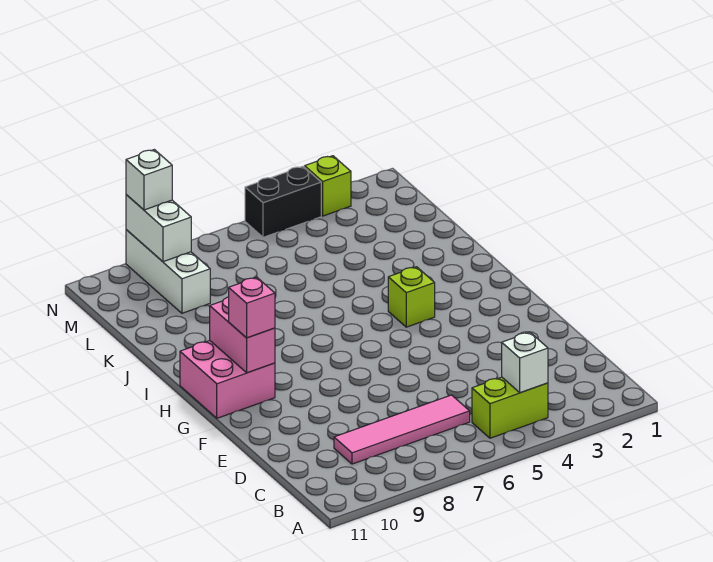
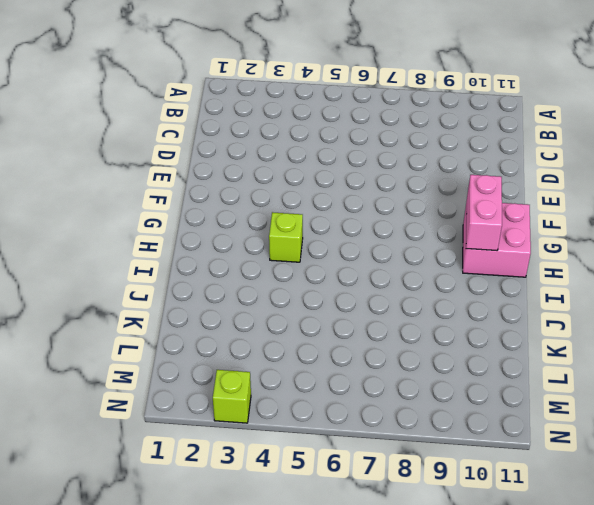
none -> lime 1x2 brick [472,377,548,438]
none -> pink 1x4 tile [334,395,470,464]
none -> white 1x3 brick [126,230,210,313]

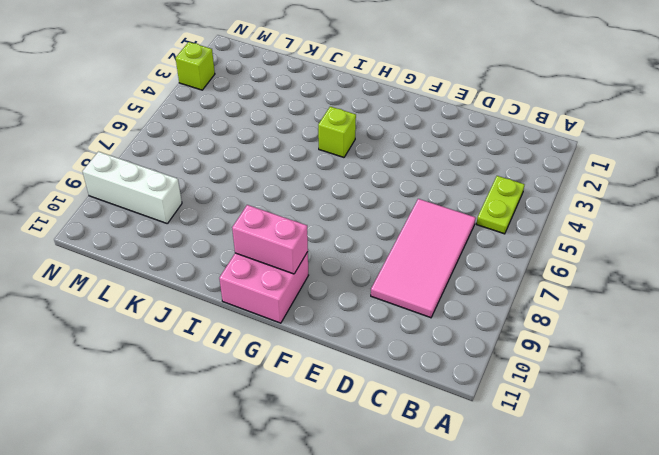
lime 1x2 plate [476,176,525,234] -> lime 1x2 brick [472,377,548,438]
pink 2x4 tile [371,199,476,318] -> pink 1x4 tile [334,395,470,464]
none -> black 1x2 brick [245,166,321,237]
none -> white 1x1 brick [502,332,548,393]
none -> white 1x2 brick [126,195,191,262]

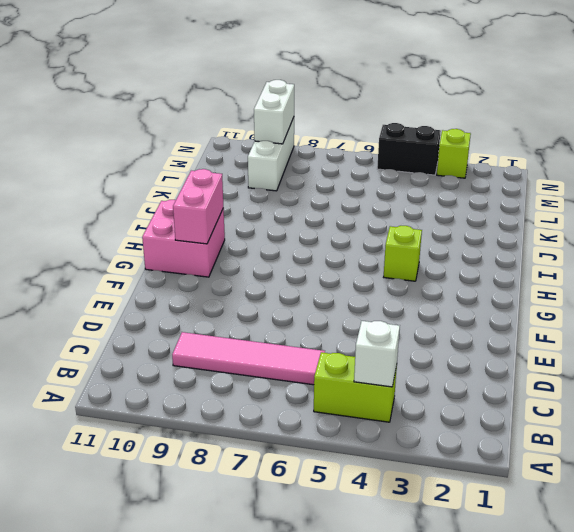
none -> pink 1x1 brick [229,277,275,338]
none -> white 1x1 brick [126,150,172,210]

